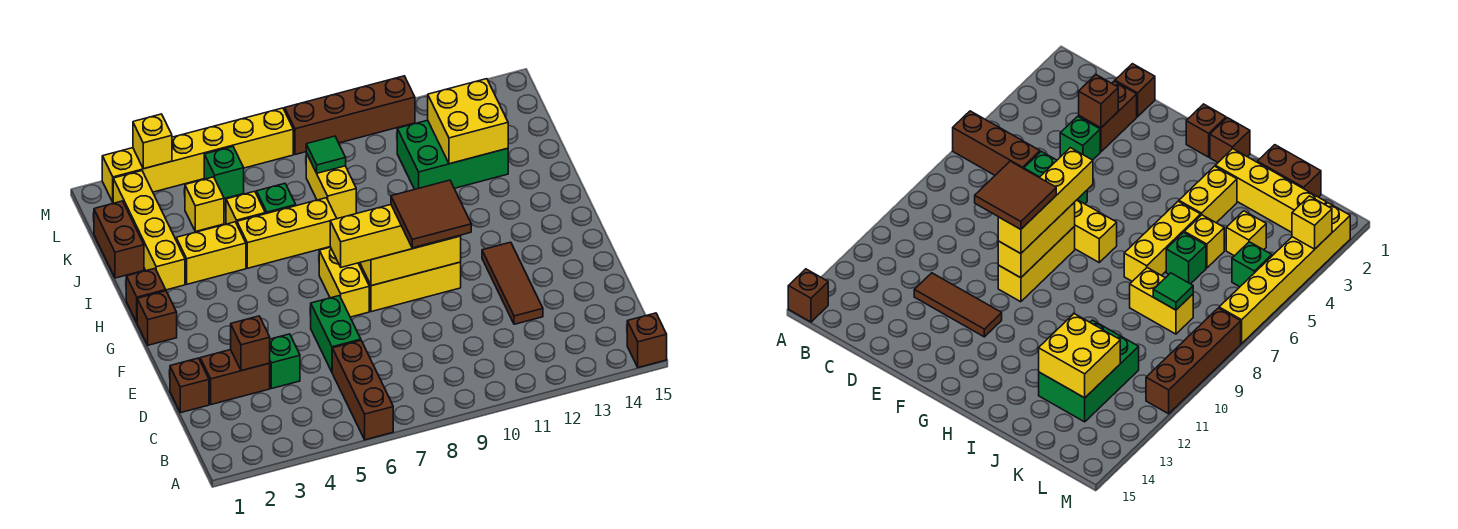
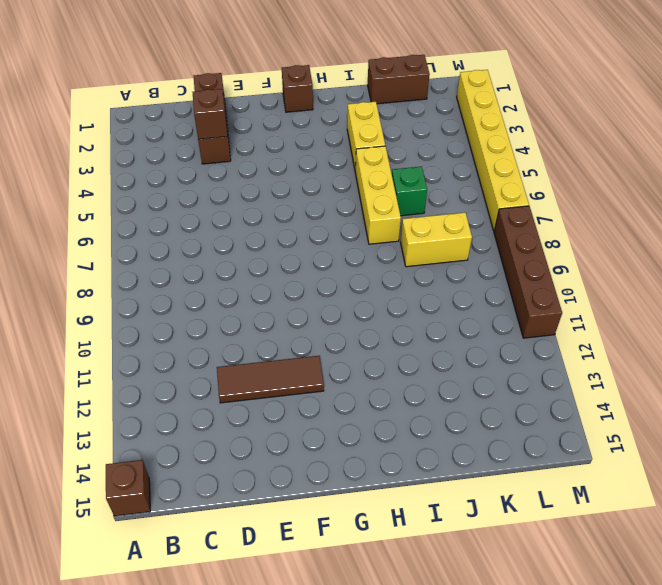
none -> brown 1x3 brick [332,341,393,440]
none -> green 1x1 brick [270,334,300,389]
none -> green 1x2 brick [311,296,361,372]
none -> yellow 1x2 brick [319,247,369,317]

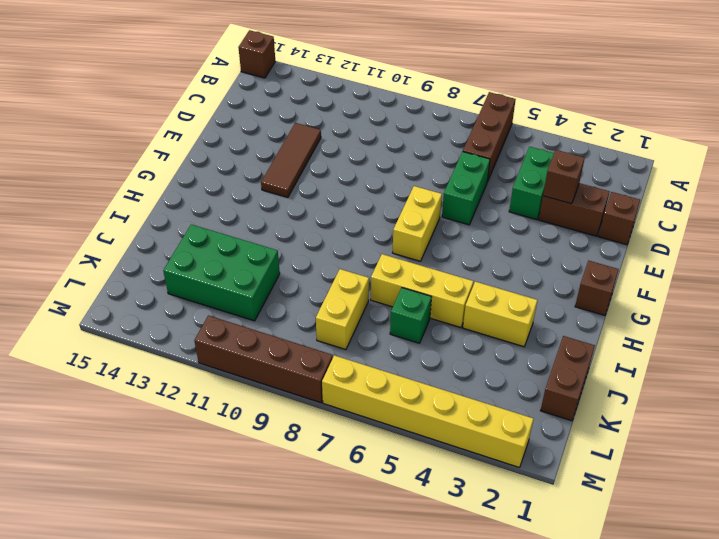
green 1x2 brick [509,147,554,220] -> green 1x1 brick [270,334,300,389]
none -> yellow 1x3 brick [361,262,461,312]
none -> brown 1x1 brick [126,268,166,322]
none -> yellow 1x4 brick [113,171,185,290]
none -> yellow 1x1 brick [226,191,265,224]

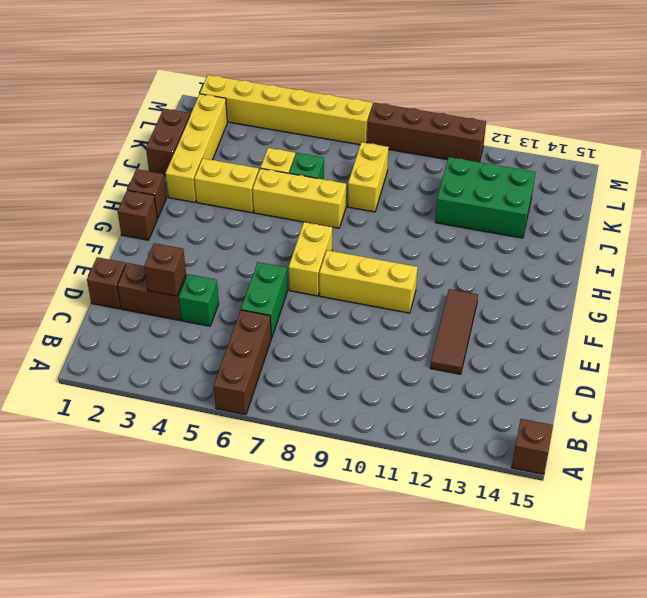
none -> yellow 1x1 brick [185,177,224,232]
none -> green 1x1 brick [204,147,244,199]
none -> yellow 1x3 brick [361,236,461,286]
none -> yellow 2x2 brick [428,79,508,164]

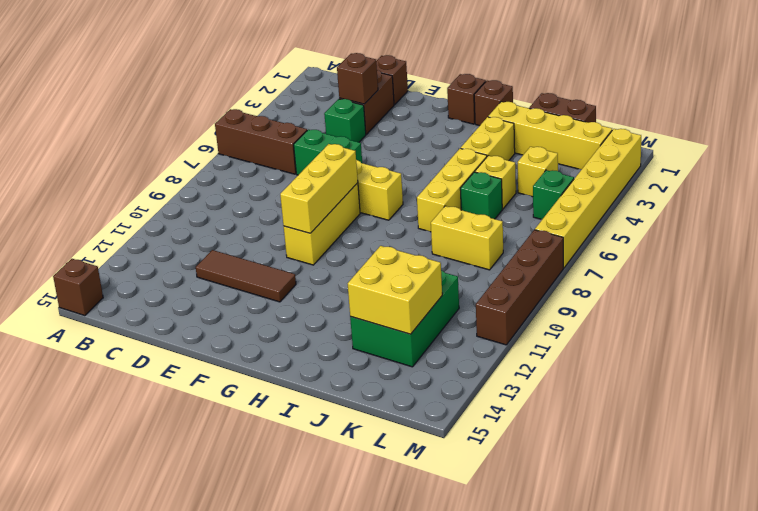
none -> green 1x1 tile [306,136,346,173]
none -> yellow 1x1 brick [133,114,172,169]
none -> yellow 1x4 brick [330,205,461,267]
none -> brown 2x2 tile [391,180,471,248]

